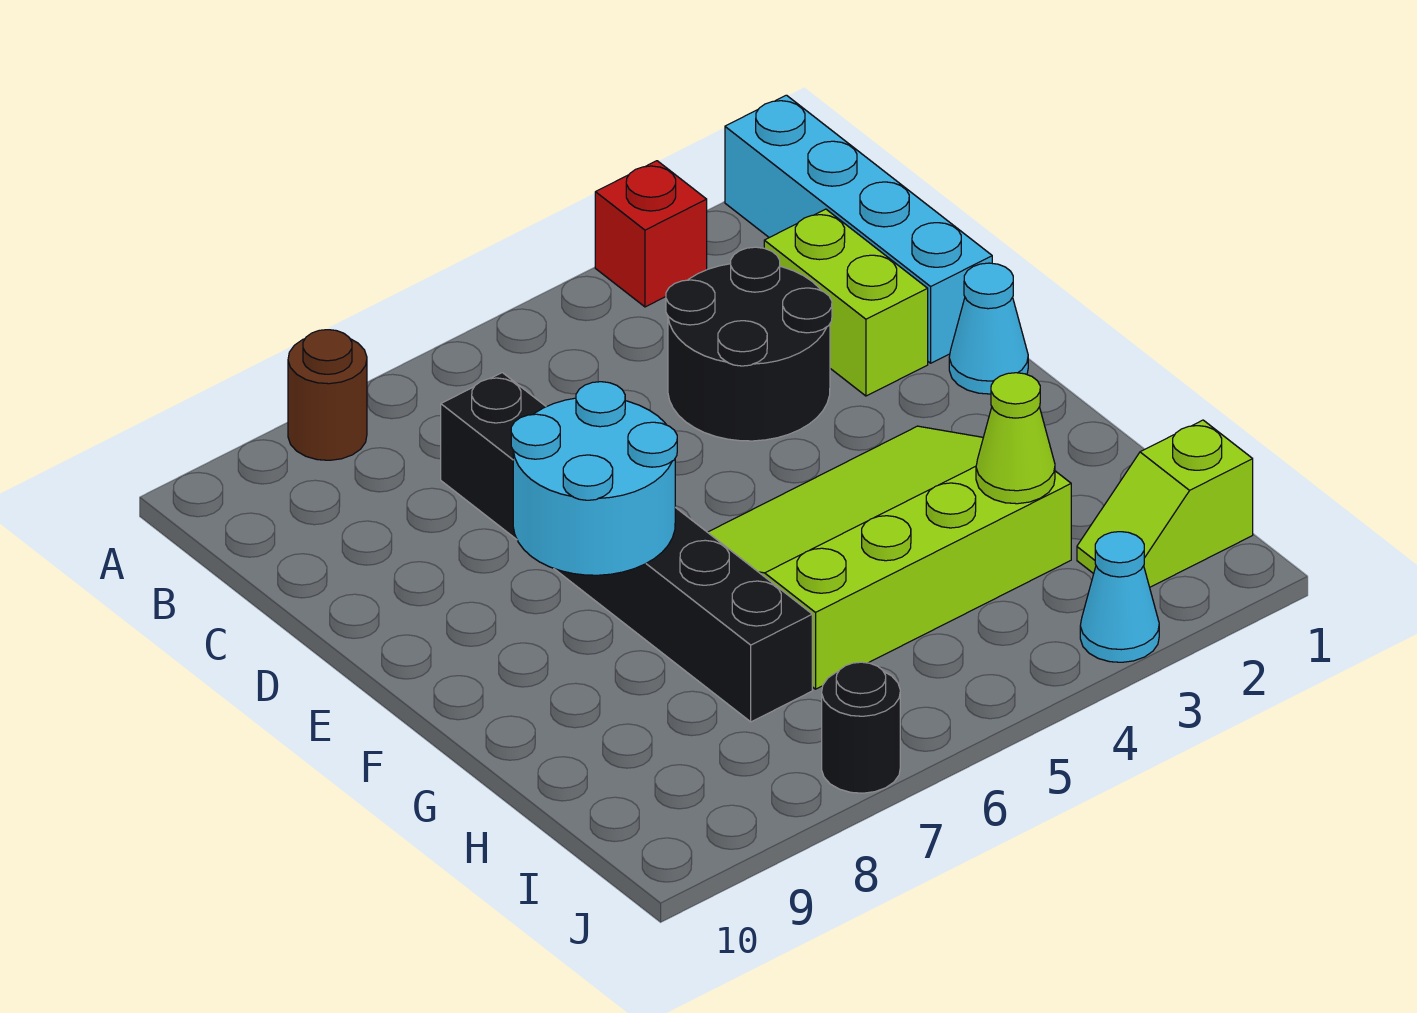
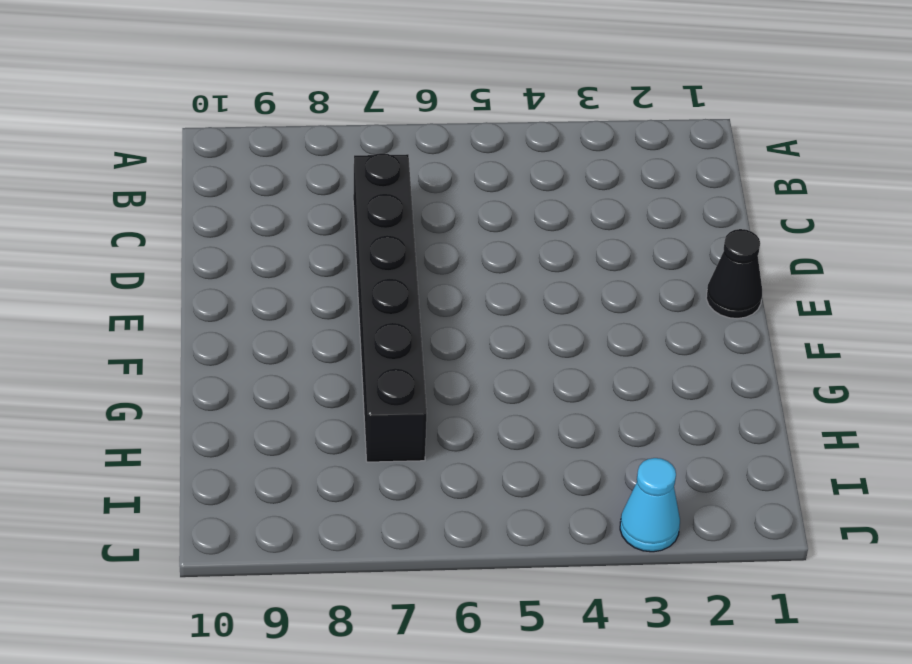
black 1x1 cone [706,229,762,319] -> cyan 1x1 cone [949,263,1028,394]
none -> cyan 1x4 brick [725,95,992,363]
none -> red 1x1 brick [595,161,707,307]
none -> brown 1x1 round brick [288,330,367,460]

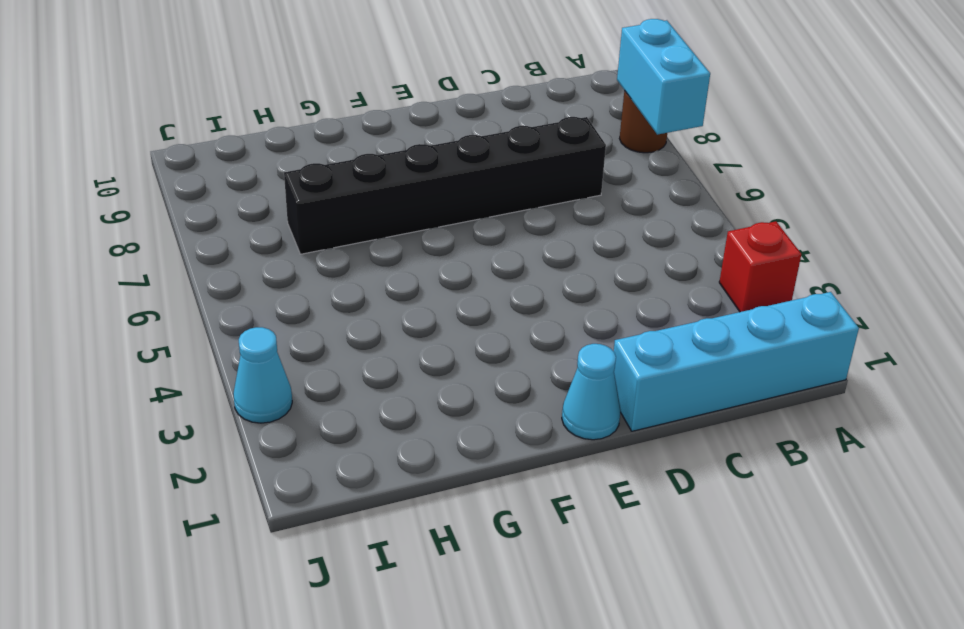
cyan 1x2 brick [617,19,710,135] -> none
none -> lime 1x2 brick [764,209,928,396]
none -> black 2x2 round brick [666,247,832,441]
none -> lime 3x4 slope [708,426,1071,689]

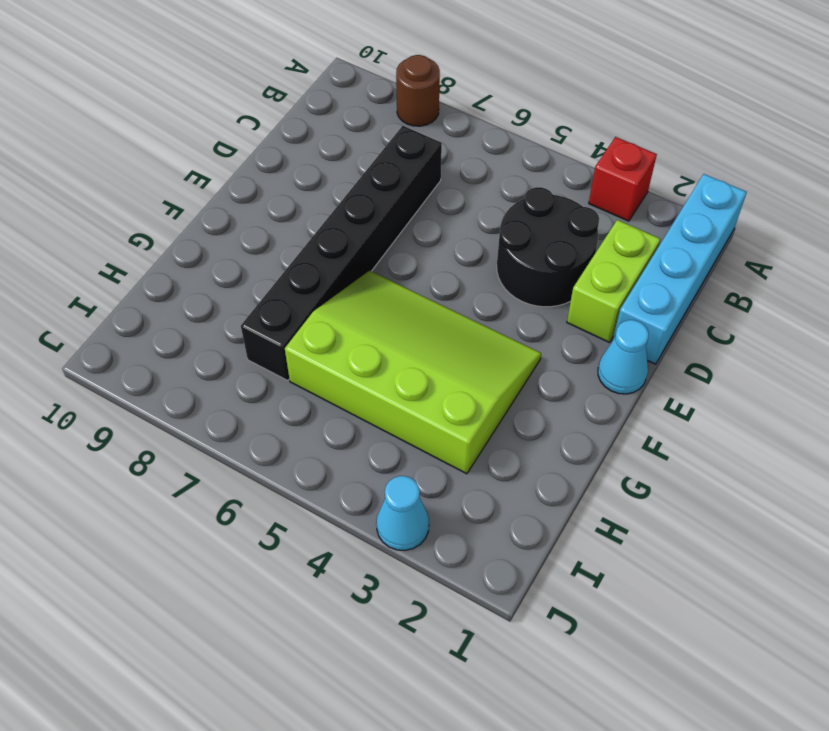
none -> lime 1x2 slope [1077,420,1253,587]
none -> black 1x1 round brick [822,662,900,793]
none -> cyan 2x2 round brick [511,382,677,575]

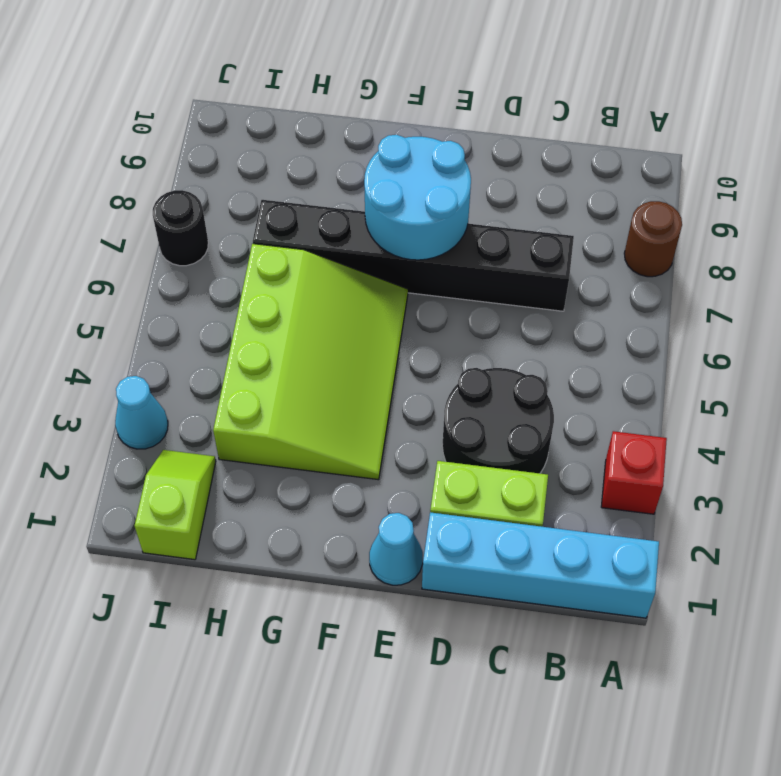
none -> lime 1x1 cone [976,373,1055,504]

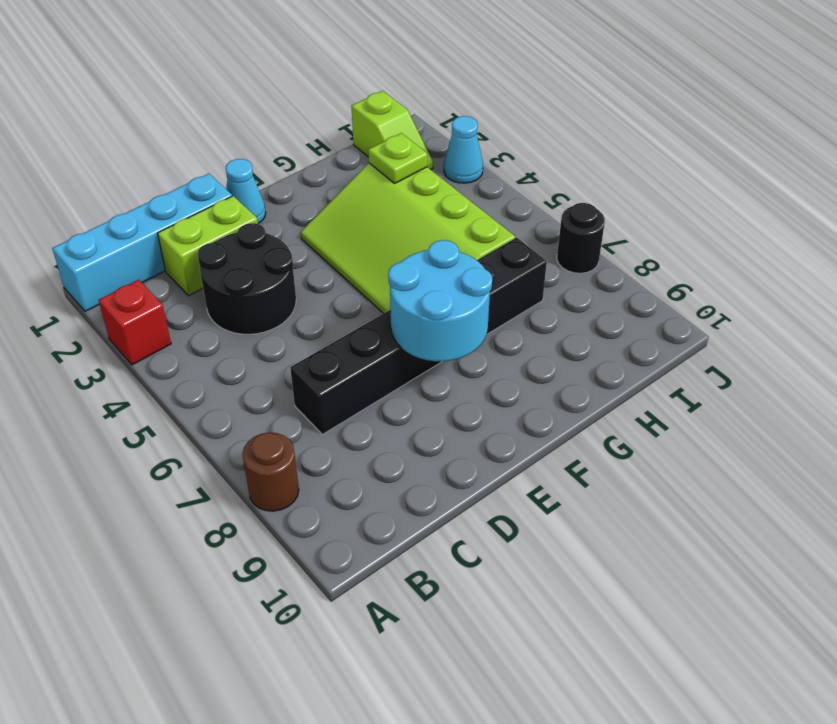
lime 1x1 plate [368,133,427,183] -> lime 1x1 cone [976,373,1055,504]

